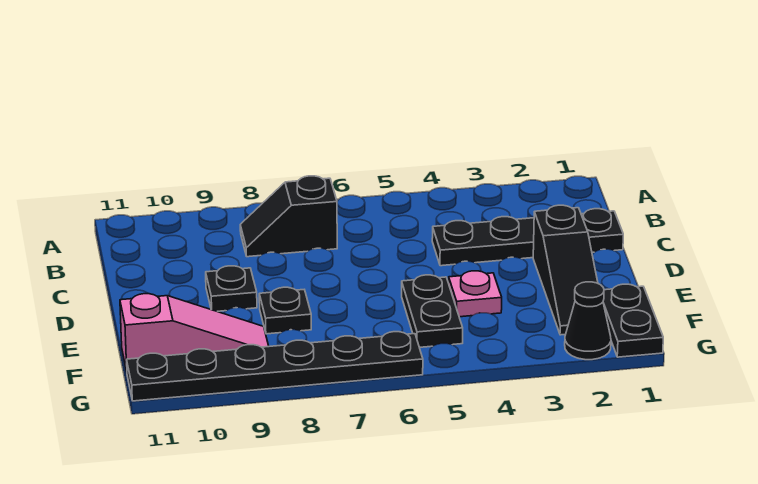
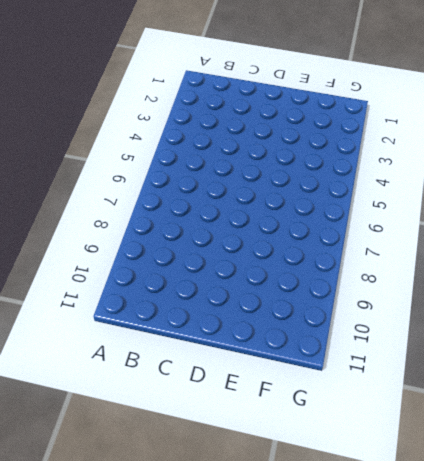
none -> black 1x2 slope [240,176,337,257]
none -> black 1x4 plate [432,209,623,266]

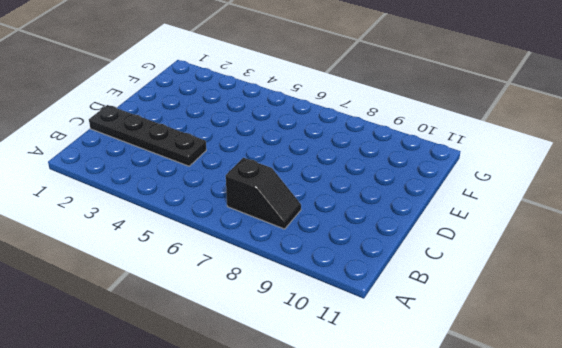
none -> black 1x3 slope [533,205,598,335]
none -> black 1x1 plate [206,266,257,311]

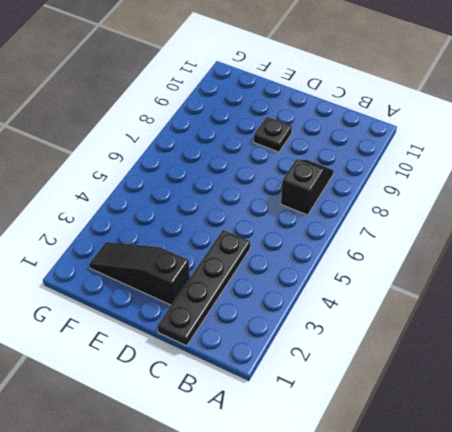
none -> pink 1x1 plate [449,271,502,317]
none -> black 1x2 plate [402,275,463,347]

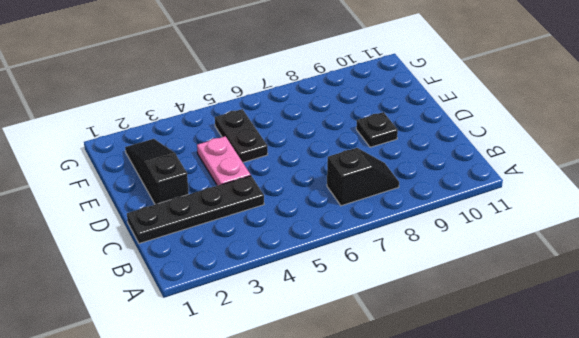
pink 1x2 plate [197,136,251,186] -> pink 1x1 plate [449,271,502,317]
none -> black 1x1 plate [259,287,311,334]
none -> black 1x2 plate [603,284,663,357]

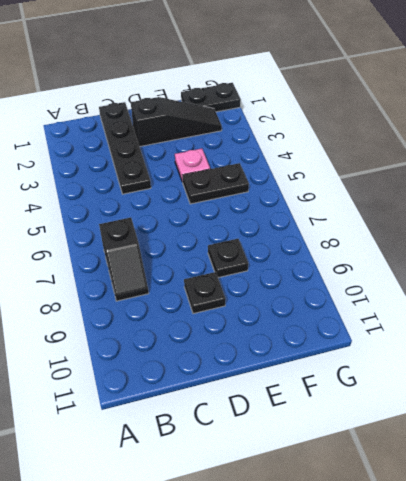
none -> pink 1x3 slope [120,294,269,371]
none -> black 1x1 cone [565,282,611,360]

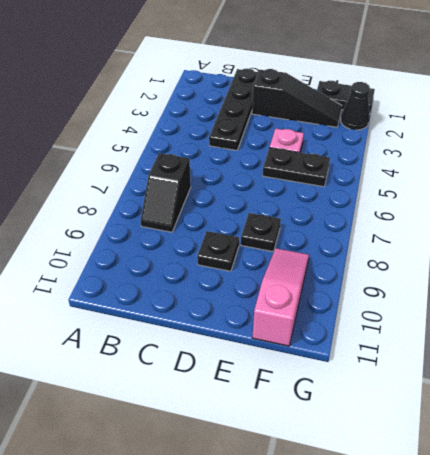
none -> black 1x6 plate [127,332,423,401]

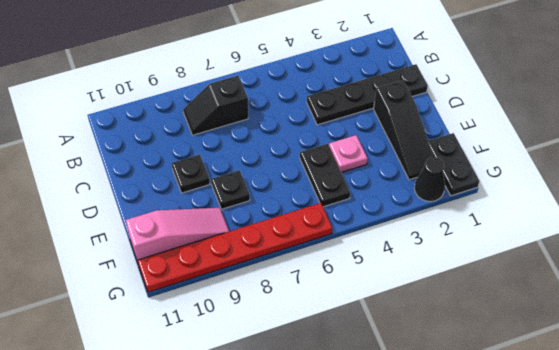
red 1x6 plate [138,203,332,292] -> black 1x6 plate [127,332,423,401]

